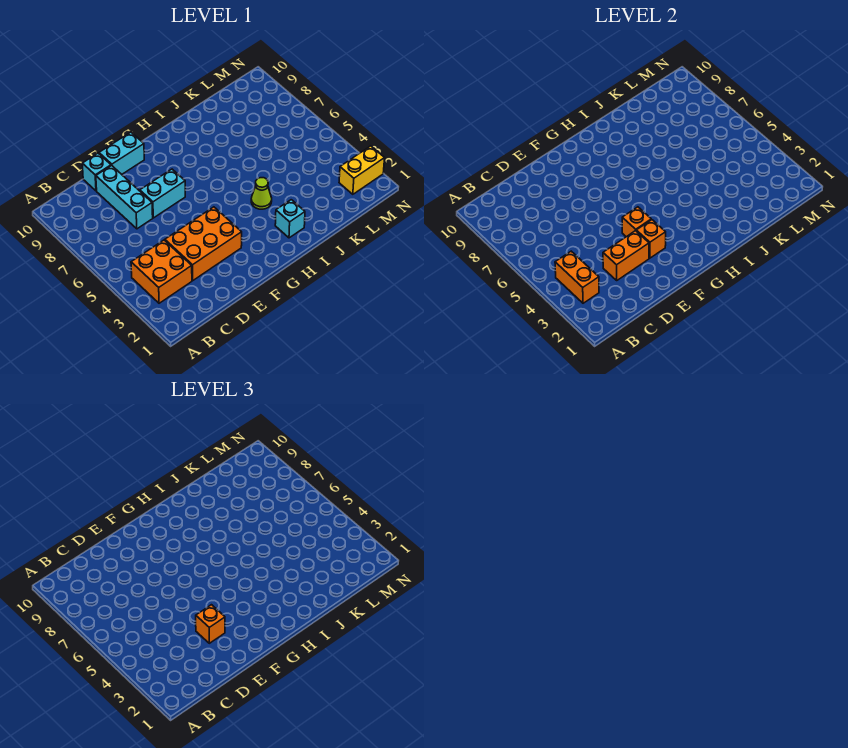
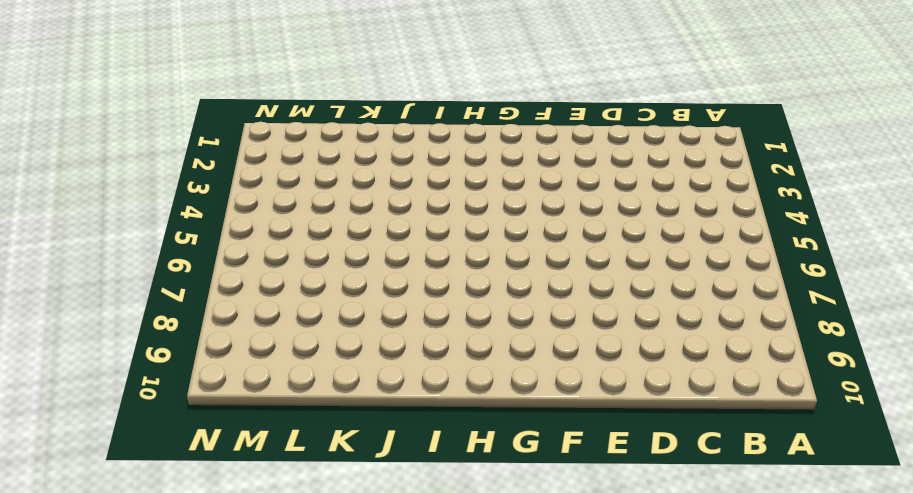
none -> orange 2x2 brick [131,240,192,303]
none -> orange 2x3 brick [165,207,242,280]
none -> cyan 1x3 brick [96,166,153,229]

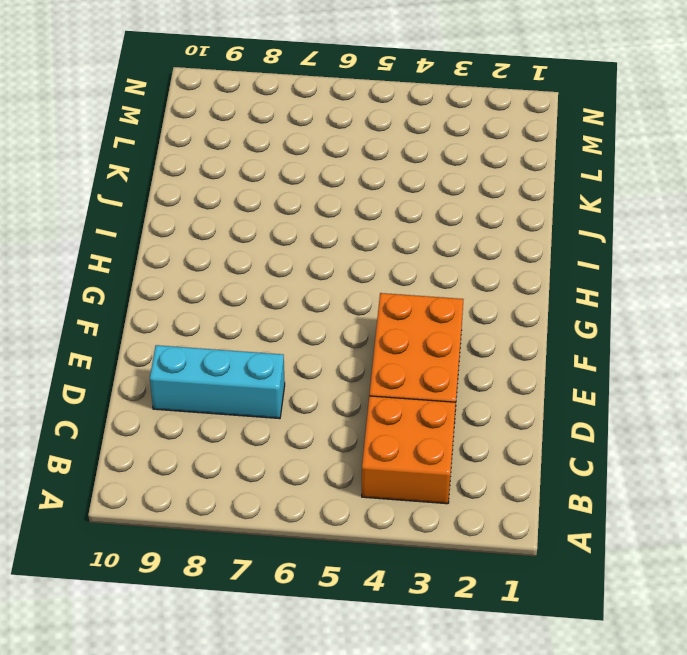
none -> cyan 1x1 brick [82,153,111,191]
none -> cyan 1x2 brick [140,169,185,218]
none -> cyan 1x2 brick [99,132,144,174]

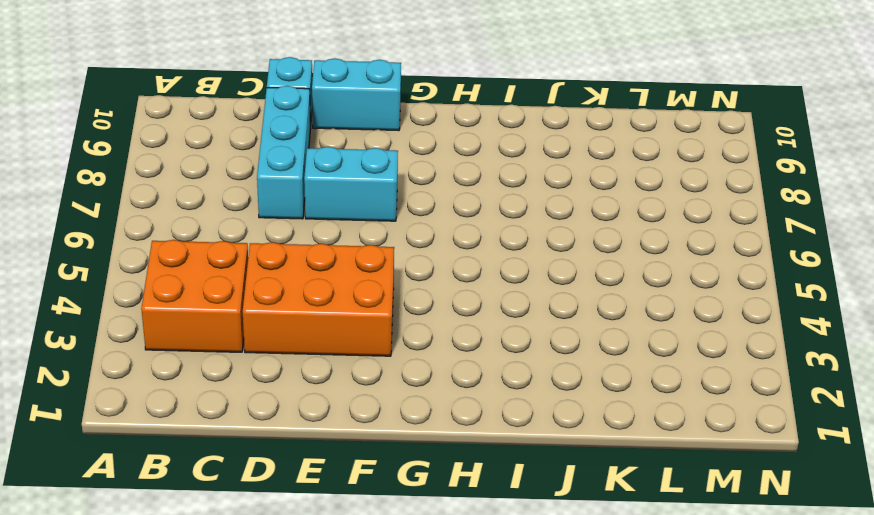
none -> cyan 1x1 brick [275,200,305,238]
none -> lime 1x1 cone [251,178,272,209]
none -> yellow 1x2 brick [339,146,385,194]

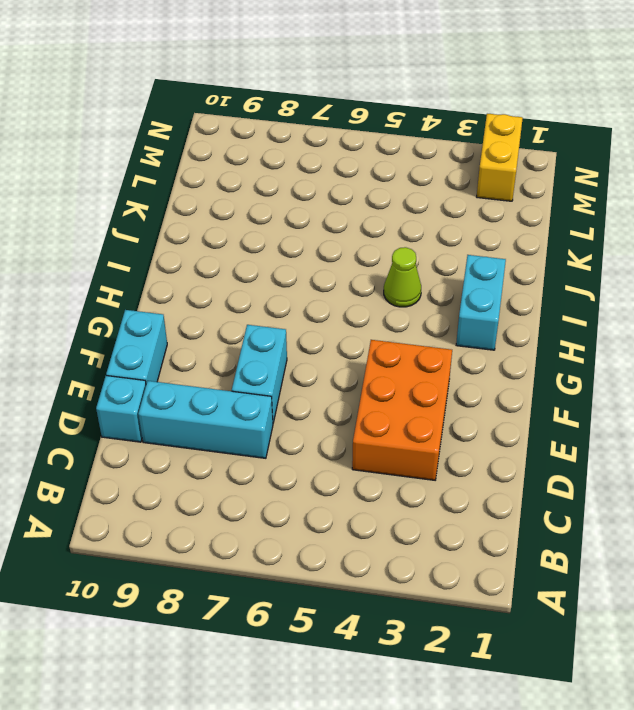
cyan 1x2 brick [456,255,506,350] -> cyan 1x1 brick [275,200,305,238]
none -> orange 2x2 brick [131,240,192,303]
none -> orange 1x2 brick [555,251,599,303]
none -> orange 1x2 brick [603,231,649,280]

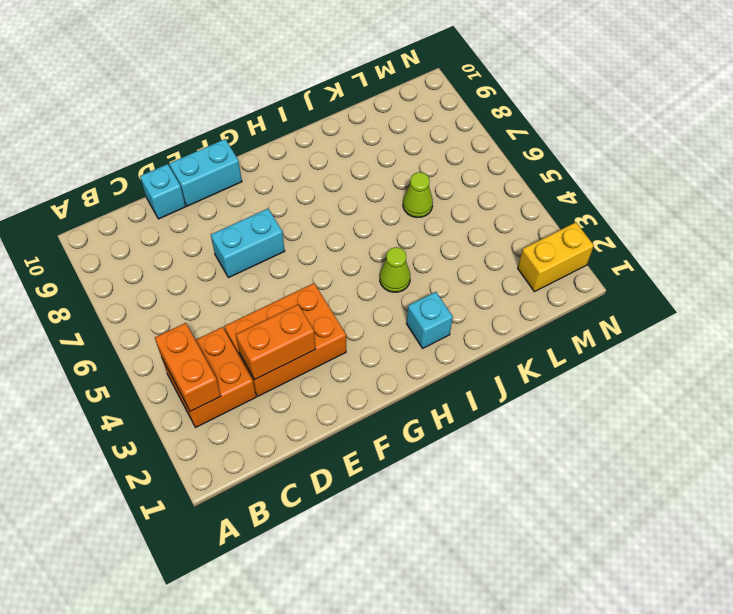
lime 1x1 cone [403,172,433,217] -> none
none -> cyan 1x3 brick [96,166,153,229]
none -> orange 1x1 brick [636,220,666,258]
none -> orange 1x1 brick [622,207,651,237]

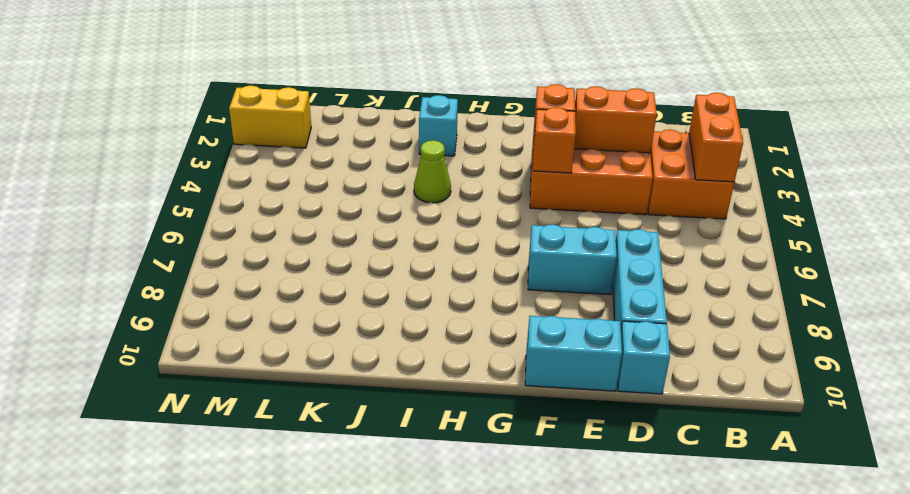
none -> orange 1x1 brick [196,605,225,643]

